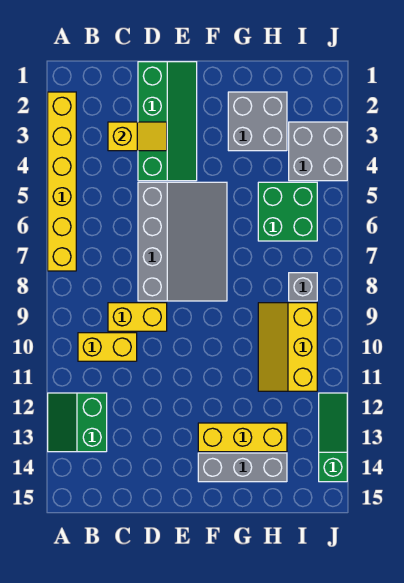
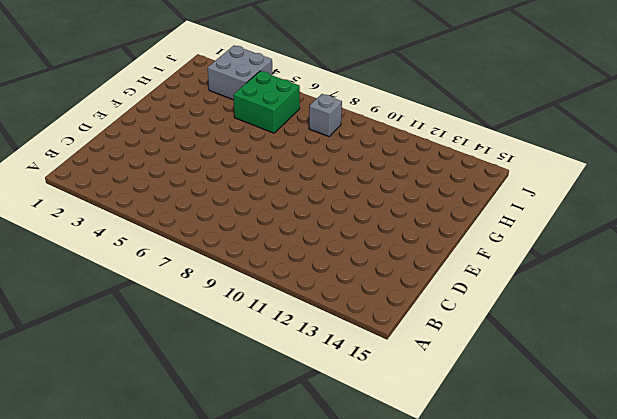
none -> yellow 1x6 brick [48,92,76,271]
none -> green 2x2 slope [48,393,107,452]
none -> yellow 1x2 brick [78,333,137,361]

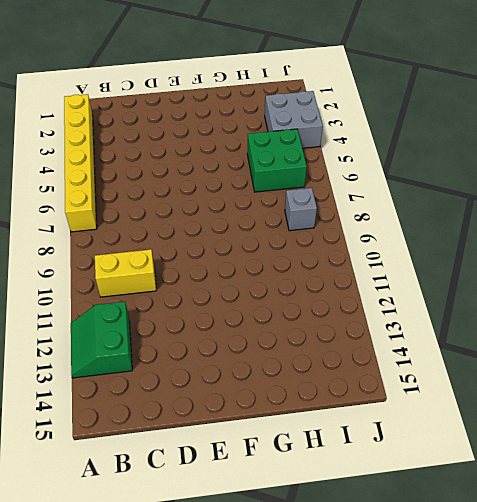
none -> yellow 1x2 brick [108,303,167,331]
none -> green 2x4 slope [138,62,197,181]
none -> grey 3x4 slope [138,182,227,301]

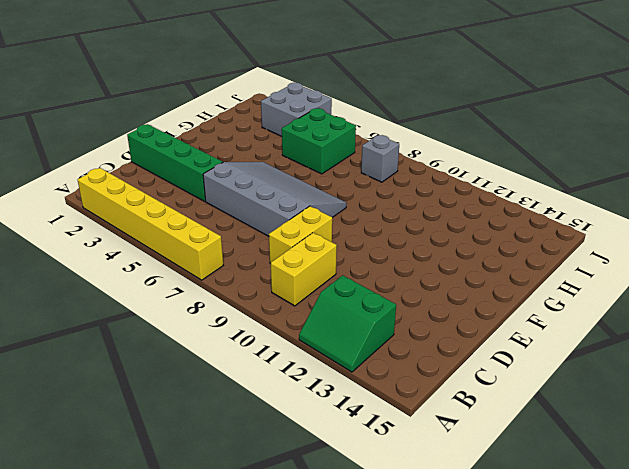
none -> yellow 1x3 brick [198,423,287,452]
none -> grey 1x3 brick [198,453,287,482]
none -> grey 2x2 brick [228,92,287,151]

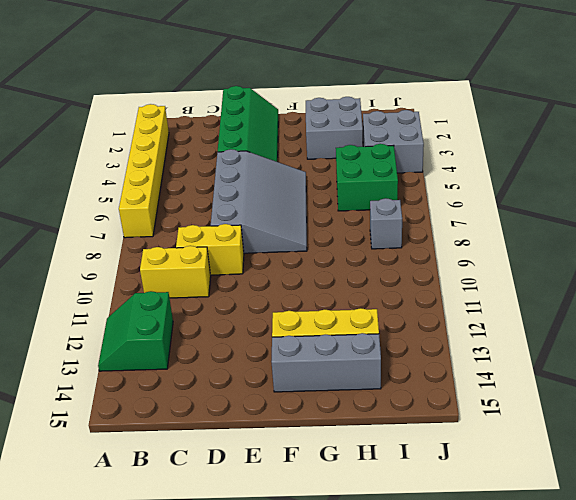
none -> yellow 2x3 slope [258,303,317,391]
none -> green 1x3 slope [319,393,347,482]
none -> yellow 1x2 slope [108,122,167,151]

